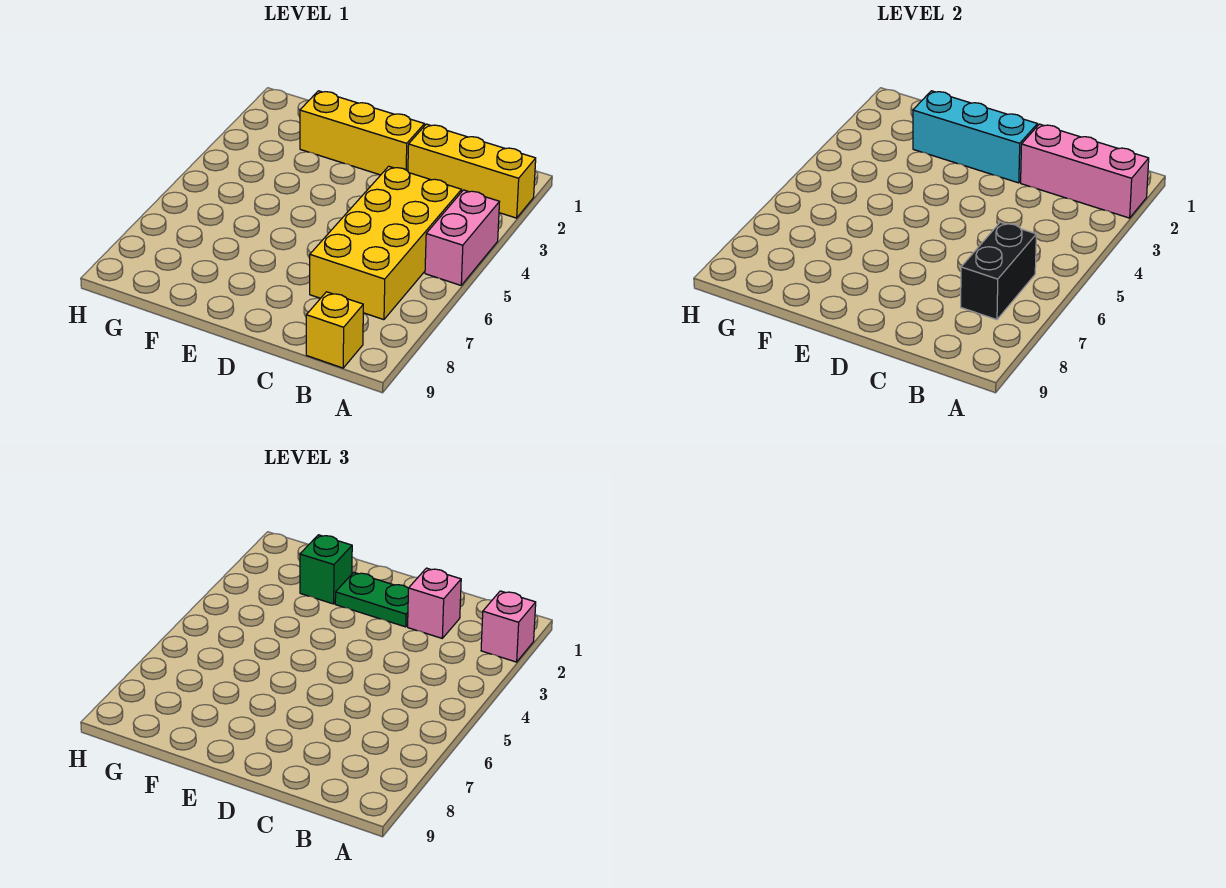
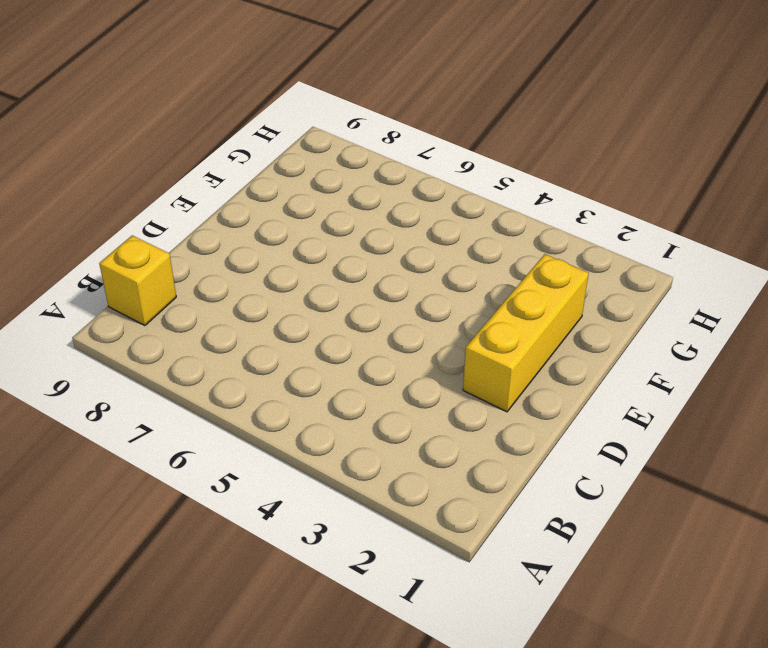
none -> yellow 1x3 brick [408,124,536,218]
none -> pink 1x2 brick [425,190,499,285]
none -> yellow 2x4 brick [310,166,462,320]

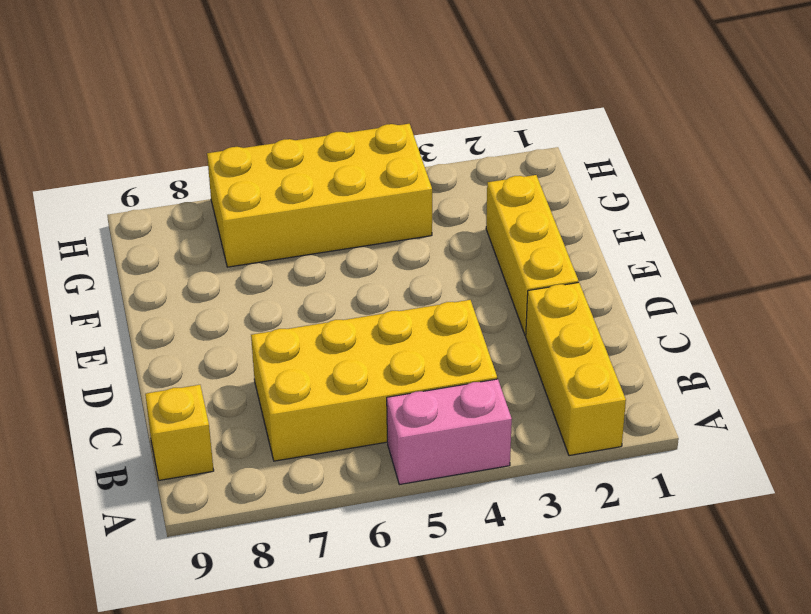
yellow 2x4 brick [207,124,432,267] -> none
none -> pink 1x3 brick [1021,124,1149,218]
none -> black 1x2 brick [961,222,1036,320]
none -> cyan 1x3 brick [913,91,1038,183]

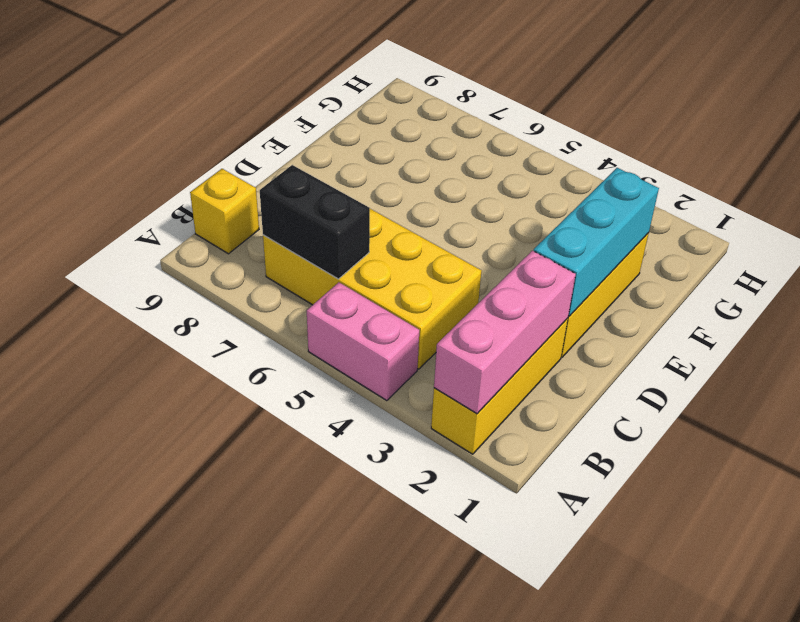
none -> pink 1x1 brick [481,591,536,662]
none -> pink 1x1 brick [408,568,461,638]
none -> green 1x2 plate [335,572,409,627]

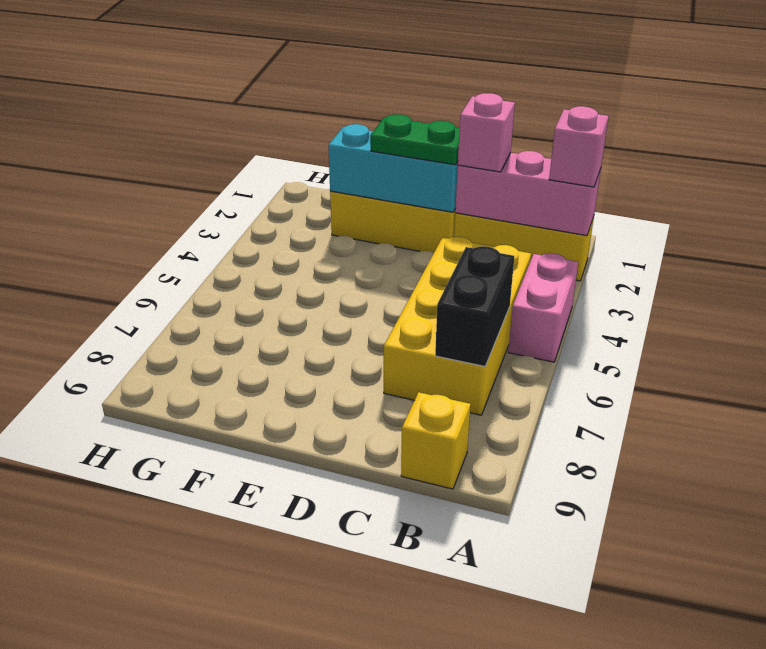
none -> green 1x1 brick [300,535,352,604]

